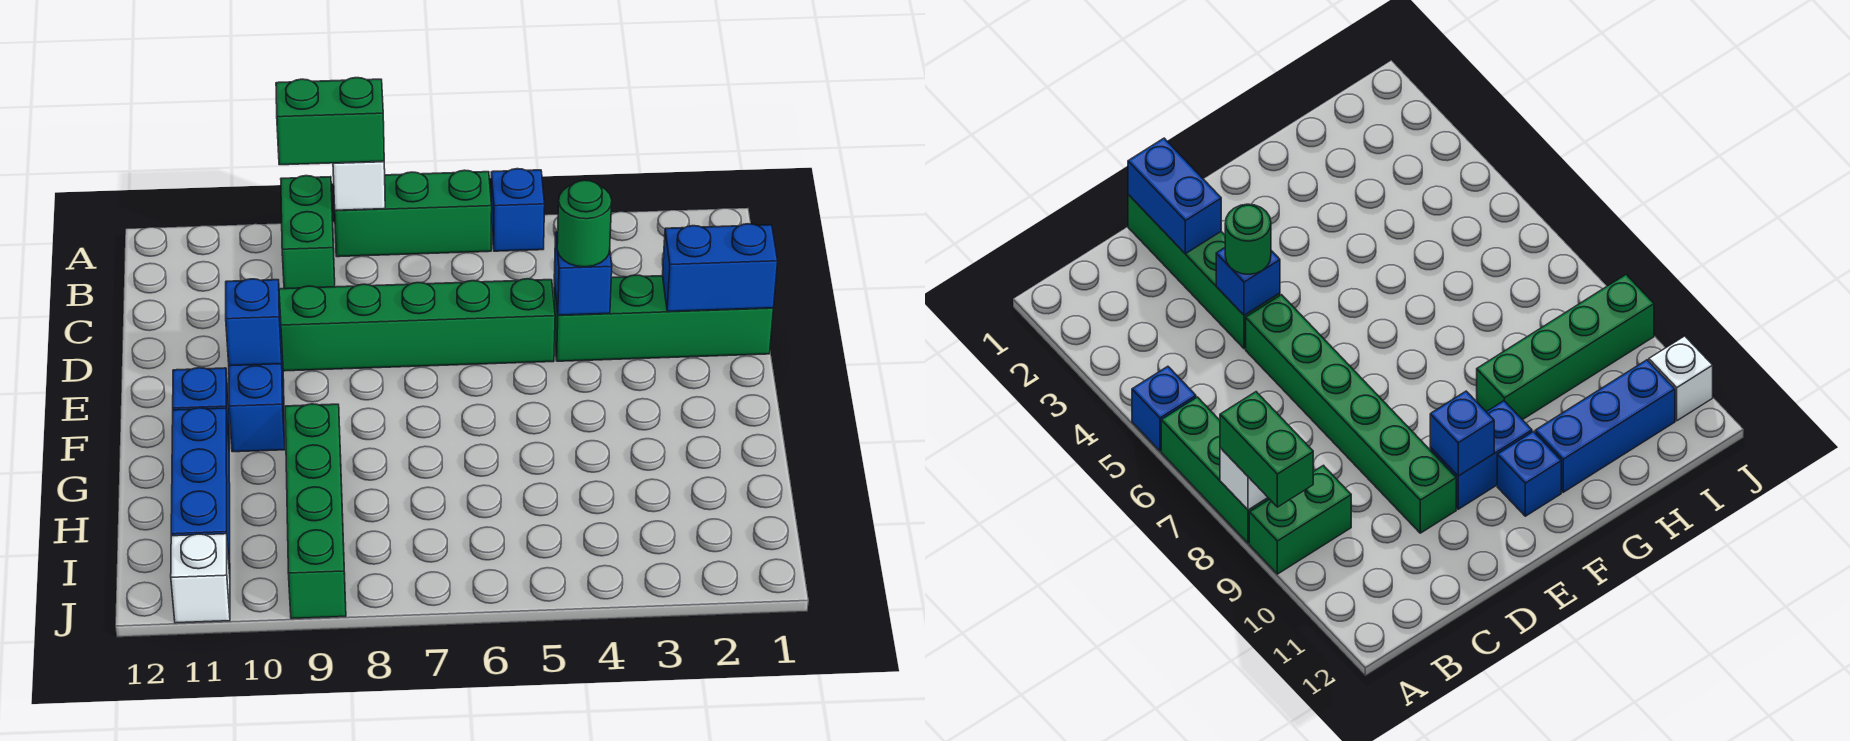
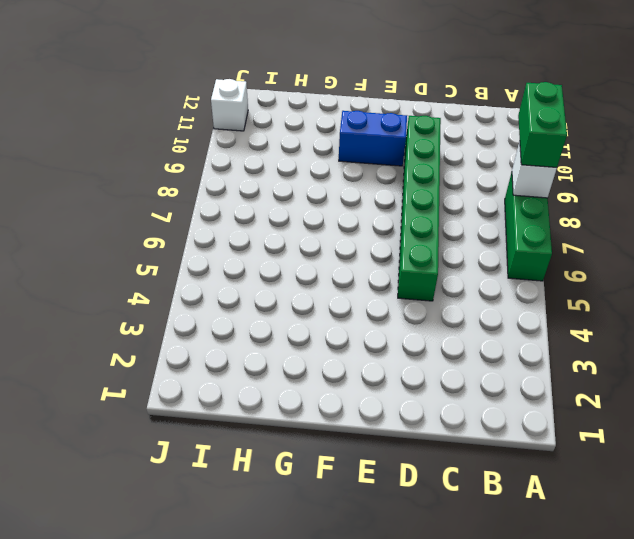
none -> blue 1x1 brick [491,169,545,251]
none -> green 1x2 brick [281,176,335,289]
none -> green 1x4 brick [554,275,773,361]

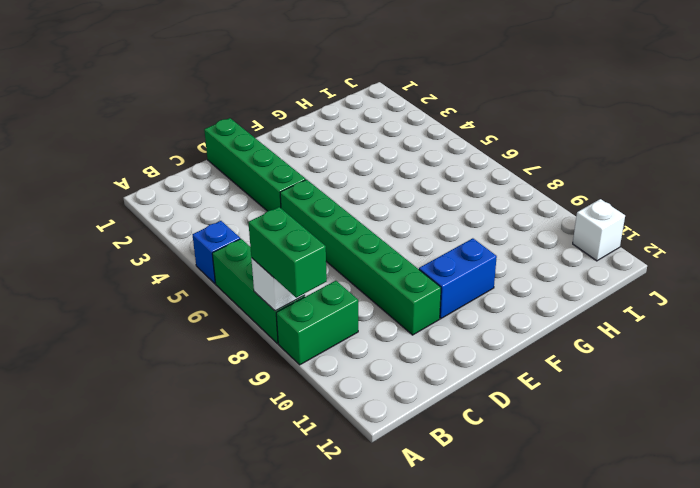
none -> blue 1x1 brick [173,368,229,441]
none -> green 1x4 brick [285,404,346,619]
none -> blue 1x3 brick [171,408,230,573]

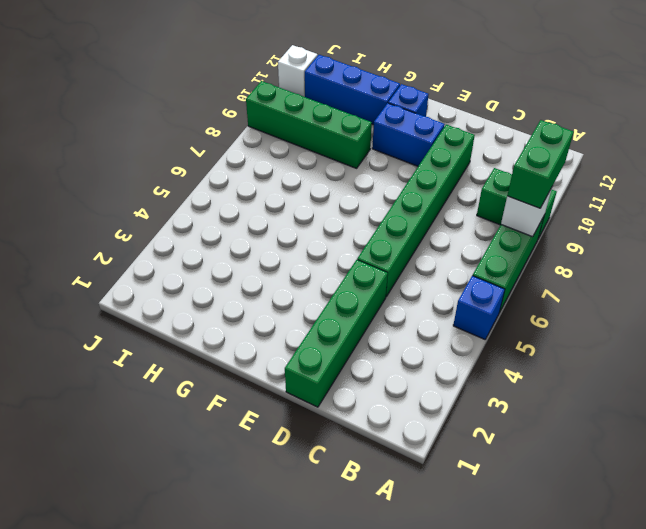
none -> blue 1x2 brick [663,224,778,311]
none -> blue 1x1 brick [554,232,612,315]
none -> blue 1x1 brick [226,279,282,366]

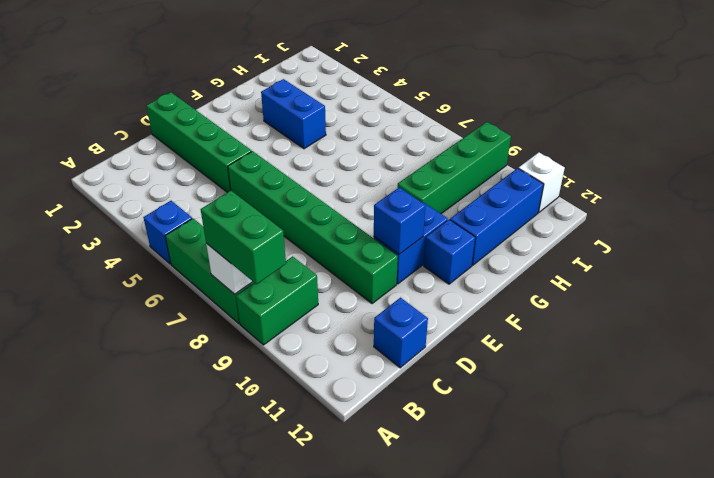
blue 1x1 brick [374,298,428,368] -> blue 1x1 brick moved to [554,232,612,315]
blue 1x2 brick [261,79,326,149] -> blue 1x2 brick moved to [663,224,778,311]
none -> green 1x1 round brick [557,180,612,267]

